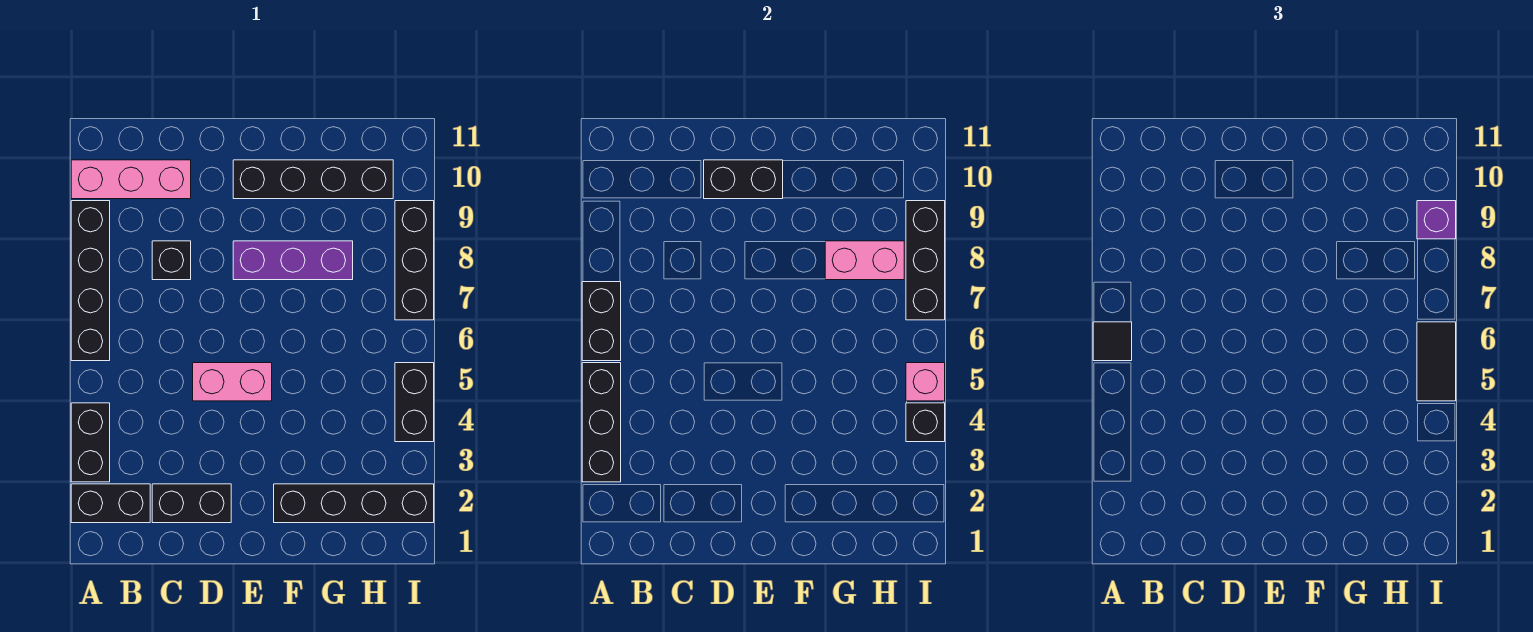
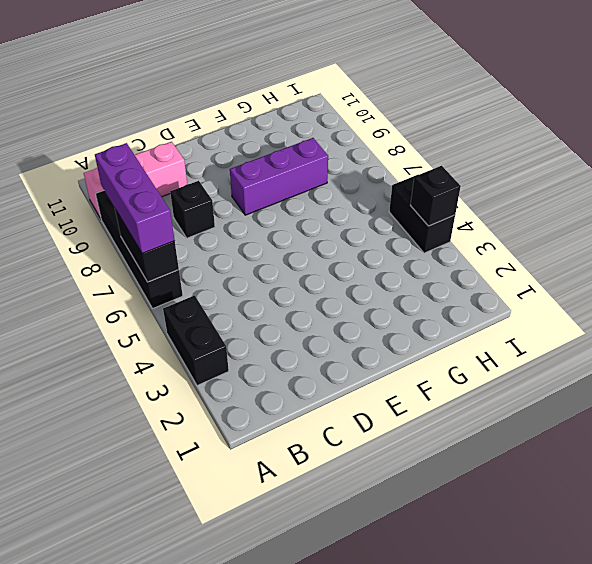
purple 1x3 brick [95,143,175,254] -> black 1x1 tile [1093,322,1132,361]
none -> black 1x2 brick [71,484,150,523]
none -> black 1x2 brick [152,484,231,523]
none -> pink 1x2 brick [193,363,272,401]

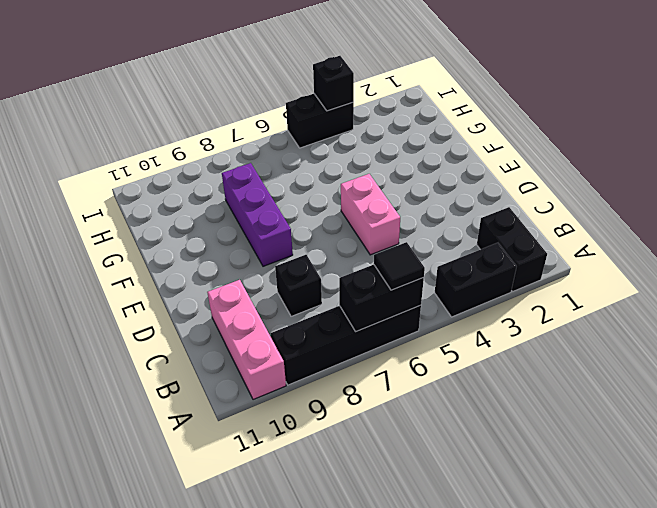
none -> black 1x2 brick [152,484,231,523]
none -> black 1x4 brick [233,160,393,199]
none -> black 1x4 brick [274,484,434,523]

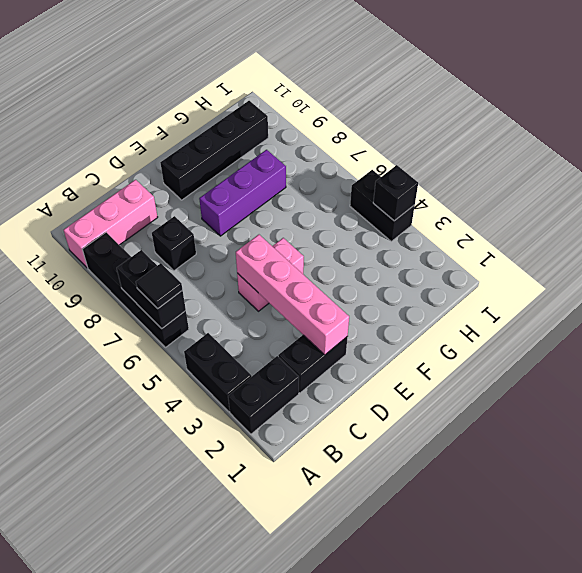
pink 1x4 brick [236,235,349,355] -> none
none -> black 1x4 brick [274,484,434,523]
none -> black 1x3 brick [395,201,434,320]
none -> black 1x3 brick [582,363,621,482]

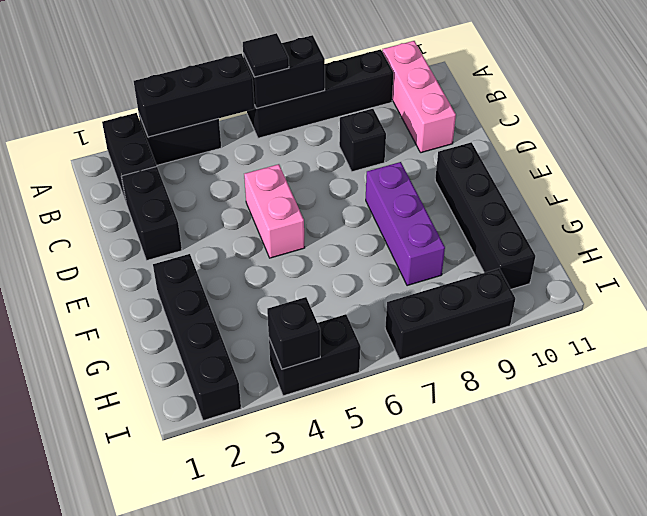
none -> black 1x2 brick [704,160,783,199]
none -> pink 1x2 brick [825,241,904,280]
none -> pink 1x1 brick [906,363,945,401]

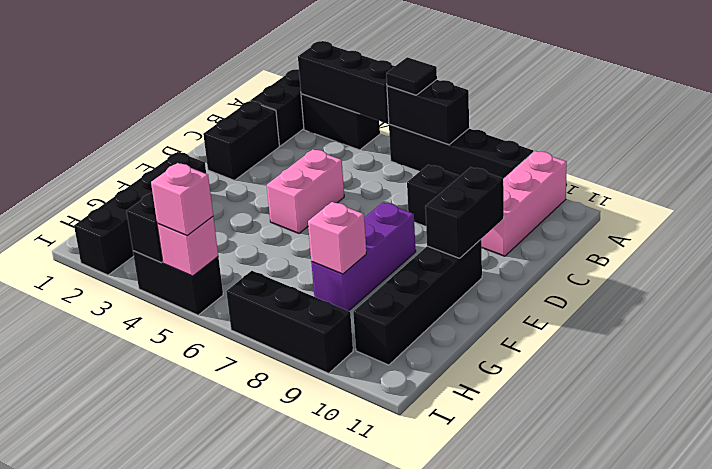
pink 1x1 brick [308,202,366,274] -> pink 1x2 brick [825,241,904,280]
pink 1x1 brick [151,163,213,236] -> black 1x2 tile [1417,322,1456,401]
none -> black 1x3 brick [906,201,945,320]
none -> purple 1x1 brick [1417,201,1456,239]

